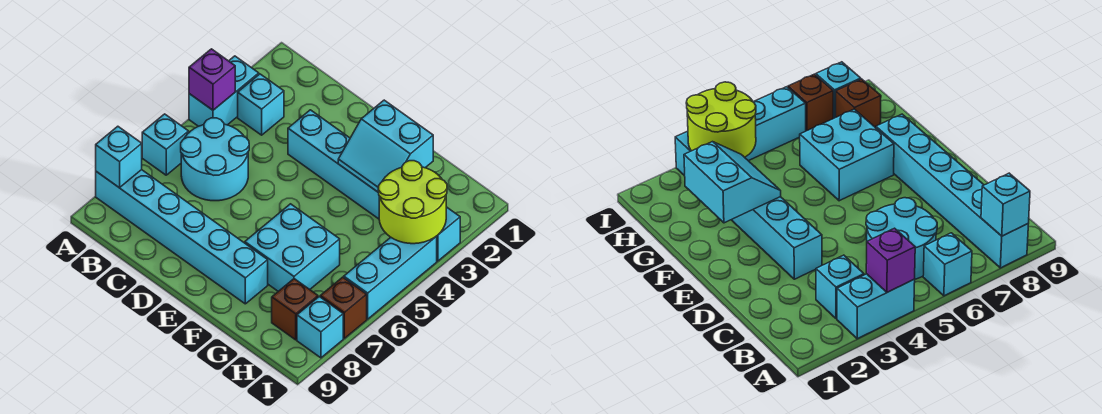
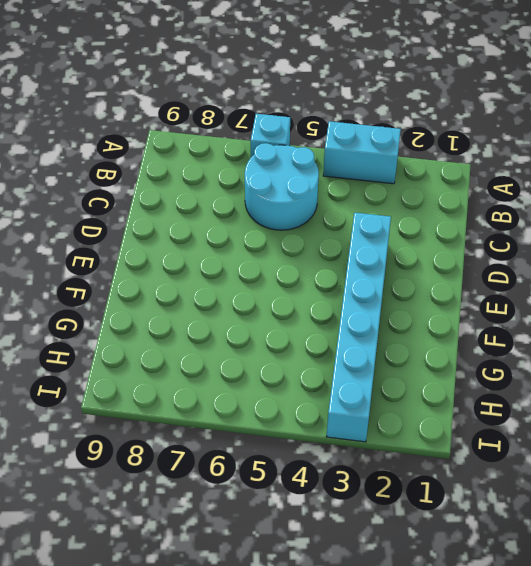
none -> cyan 1x6 brick [96,170,268,304]
none -> cyan 1x1 brick [238,74,284,135]
none -> cyan 2x2 brick [245,204,340,291]

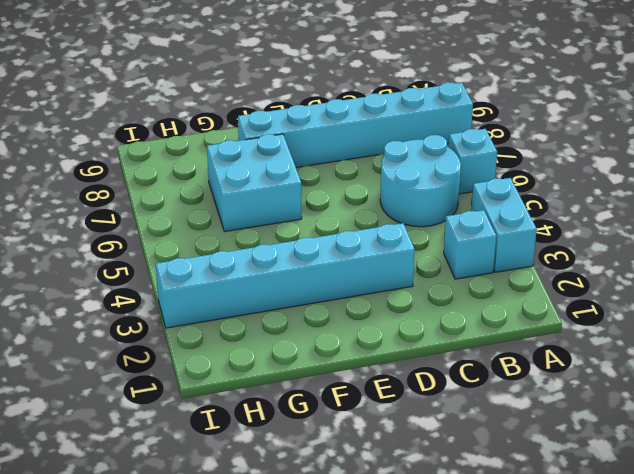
none -> brown 1x1 brick [272,279,318,340]
none -> cyan 1x3 brick [344,236,437,319]
none -> brown 1x1 brick [320,277,367,338]

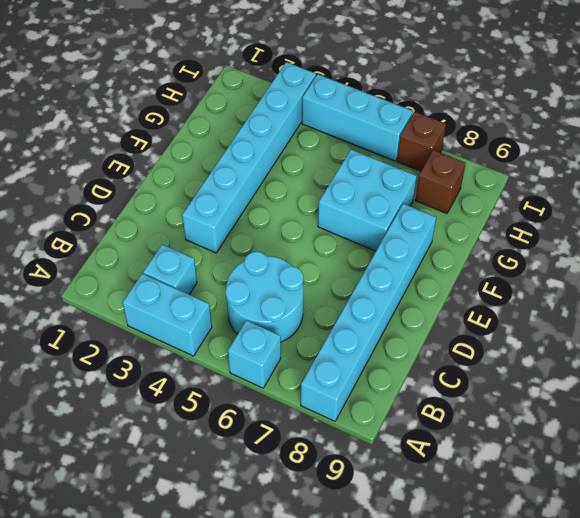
none -> cyan 1x1 brick [297,297,343,358]
none -> purple 1x1 brick [189,49,235,110]
none -> cyan 1x1 brick [96,126,142,188]

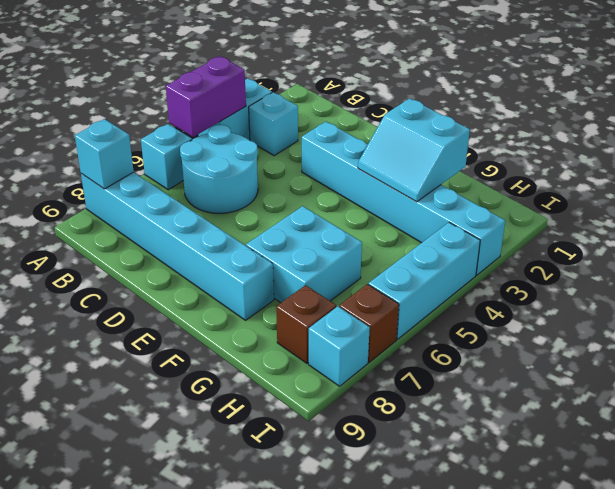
purple 1x2 brick [166,56,246,137] -> purple 1x1 brick [189,49,235,110]
none -> lime 2x2 round brick [378,161,447,244]

